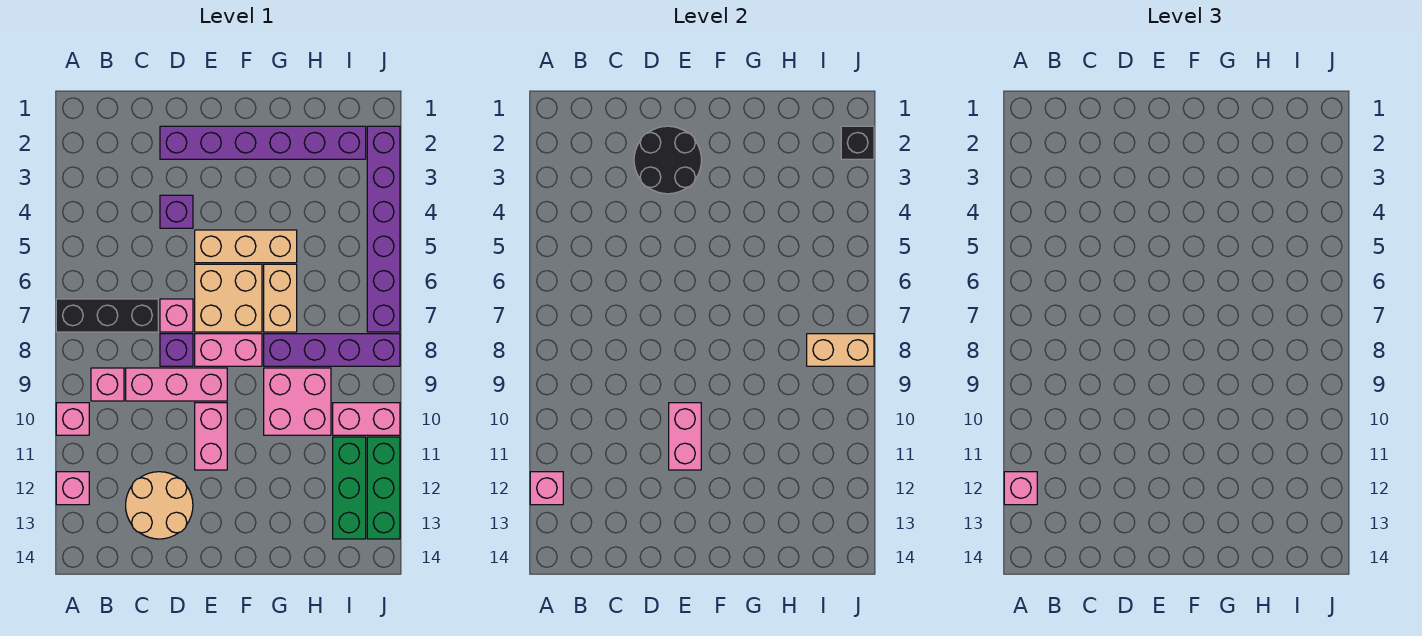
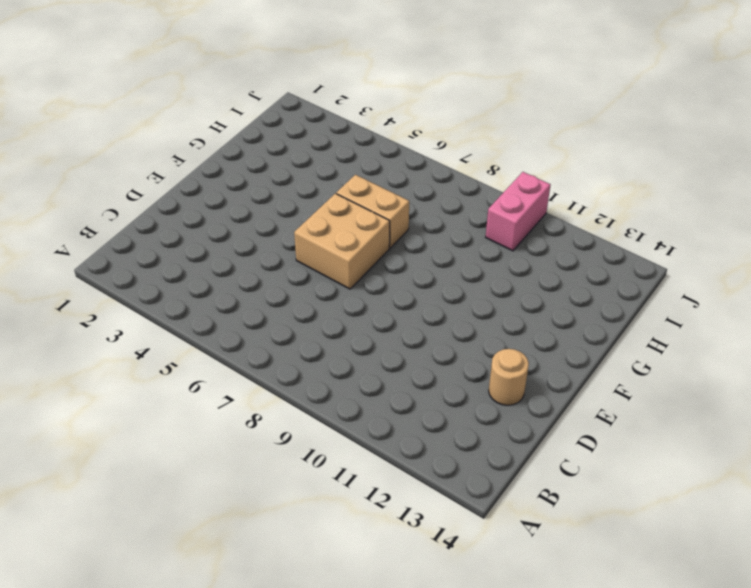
tan 1x1 round brick [489,349,529,405] -> tan 2x2 round brick [126,472,193,539]
none -> black 1x3 brick [56,299,158,332]
none -> pink 1x1 brick [56,403,89,435]
none -> pink 1x1 brick [56,472,89,505]

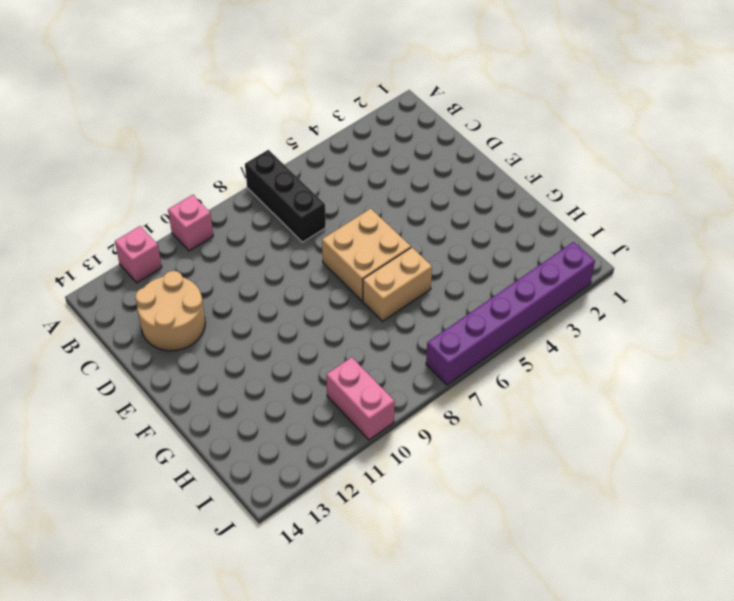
none -> pink 1x1 brick [91,368,124,401]
none -> pink 1x3 brick [126,368,227,401]
none -> purple 1x6 brick [160,126,366,159]

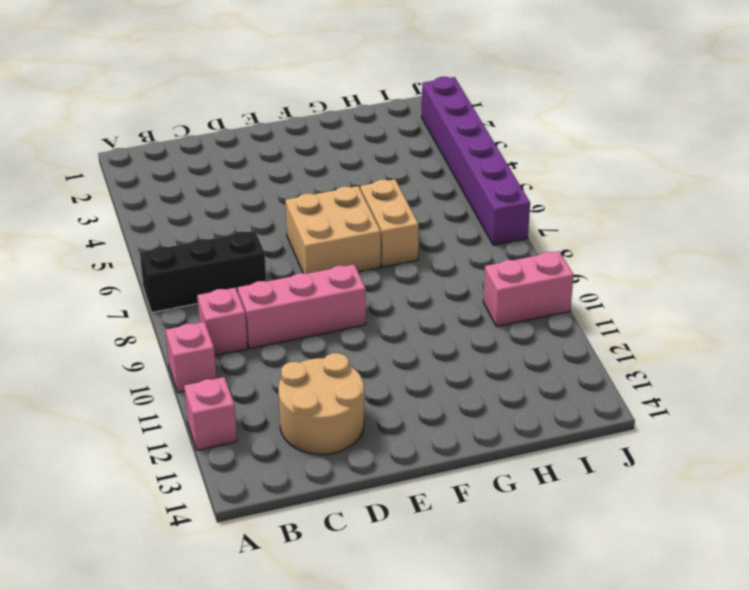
none -> purple 1x6 brick [160,126,366,159]
none -> purple 1x1 brick [160,195,193,228]
none -> pink 1x1 brick [160,299,193,332]

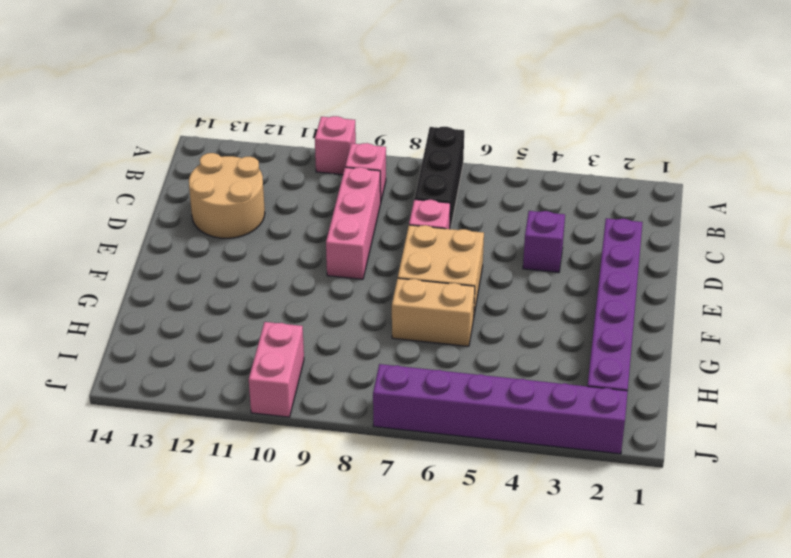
none -> pink 1x1 brick [56,472,89,505]
none -> purple 1x1 brick [160,334,193,366]
none -> tan 1x3 brick [195,230,297,263]

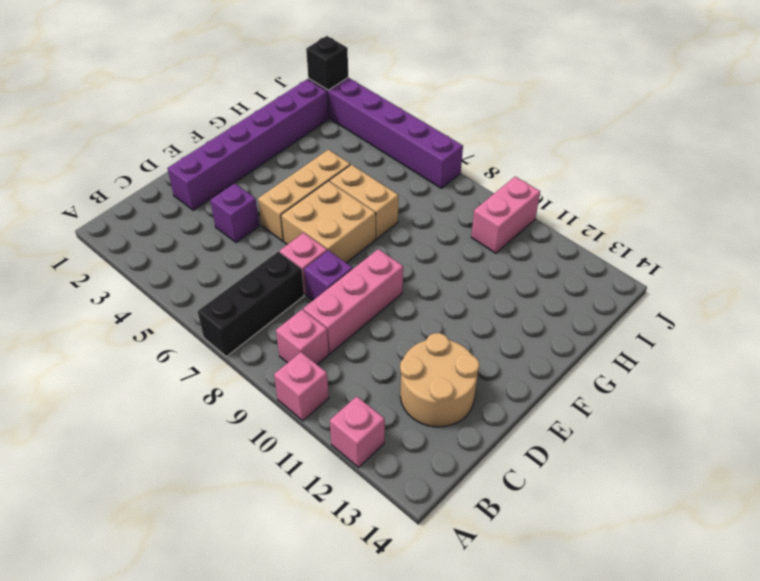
none -> pink 1x2 brick [195,334,262,366]
none -> pink 1x2 brick [195,403,227,470]
none -> purple 1x4 brick [264,334,400,366]

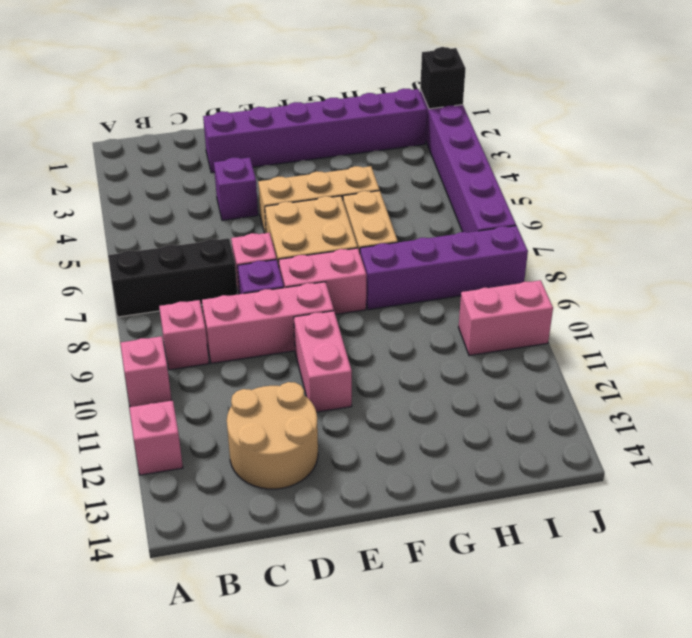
none -> pink 2x2 brick [264,368,331,435]
none -> green 1x3 brick [333,437,366,539]
none -> green 1x3 brick [367,437,400,539]

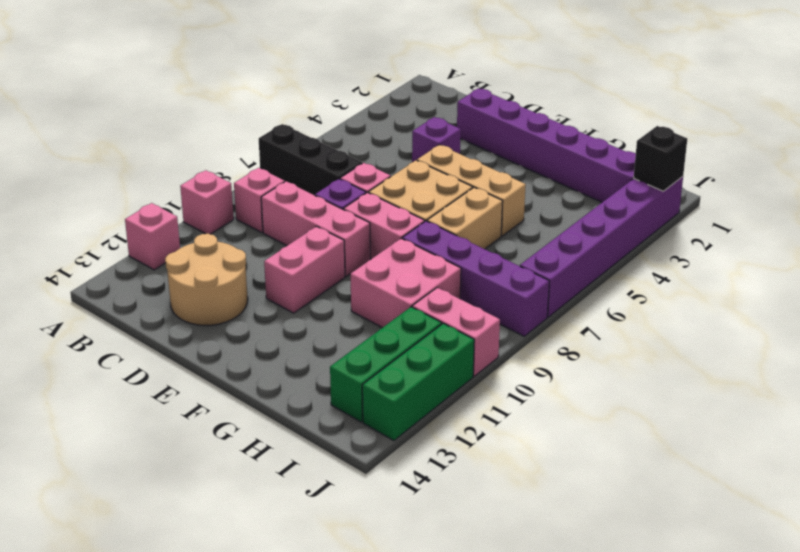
none -> pink 1x1 brick [530,472,563,505]
none -> black 2x2 round brick [634,126,701,194]
none -> pink 1x2 brick [669,403,701,470]

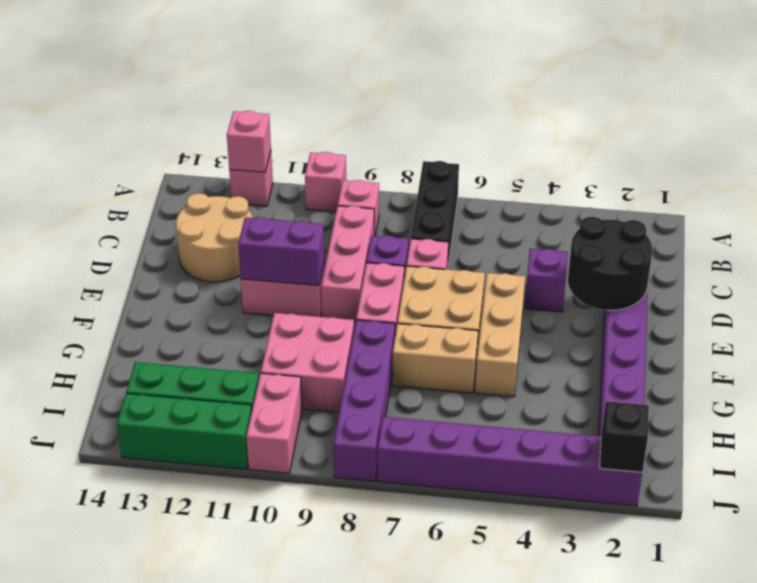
purple 1x2 brick [238,217,325,286] -> pink 1x2 brick [669,403,701,470]
none -> tan 1x2 brick [807,334,874,366]
none -> pink 1x1 brick [1004,472,1037,505]

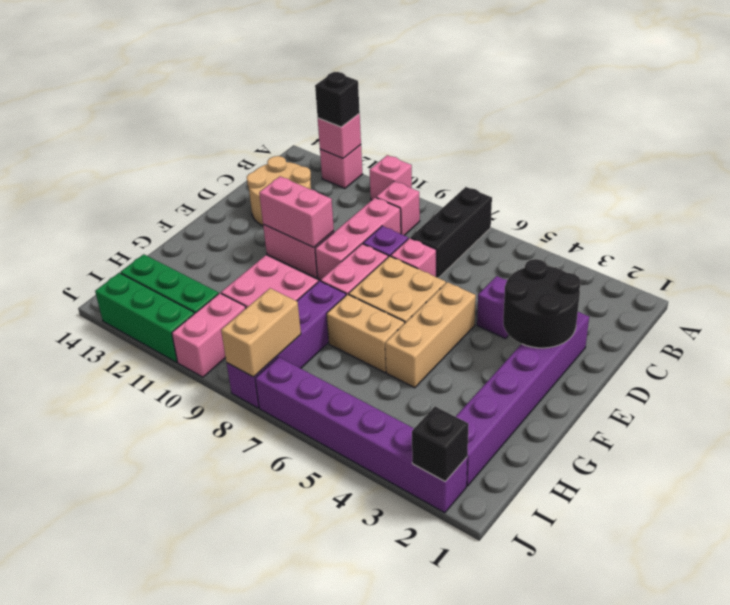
black 1x1 brick [315,72,360,127] -> pink 1x1 brick [1004,472,1037,505]

